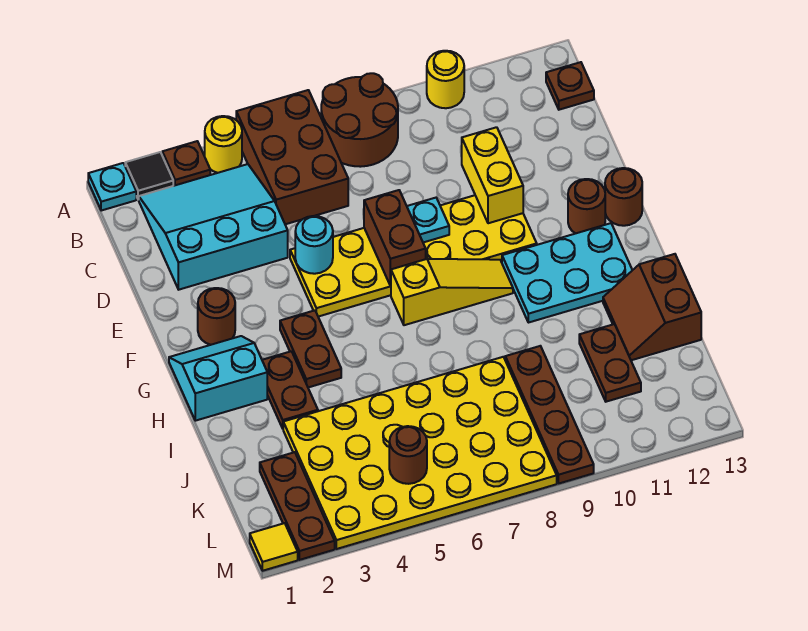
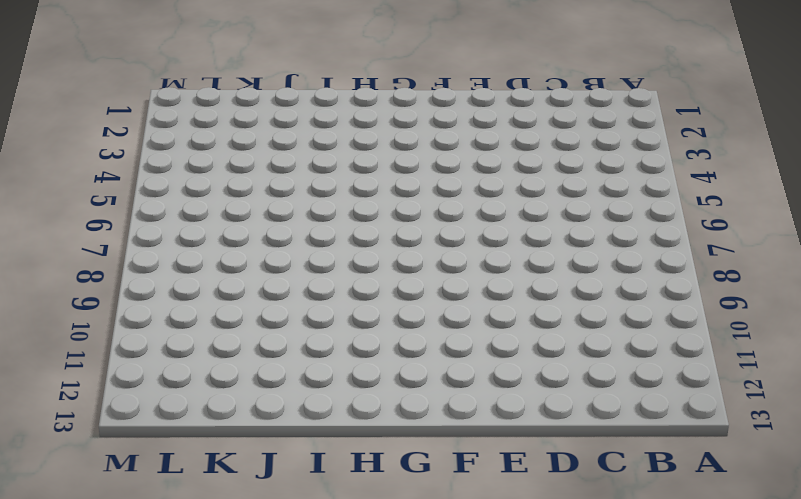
none -> cyan 1x1 plate [88,163,136,211]
none -> black 1x1 tile [125,152,173,200]
none -> brown 1x1 plate [162,141,210,186]

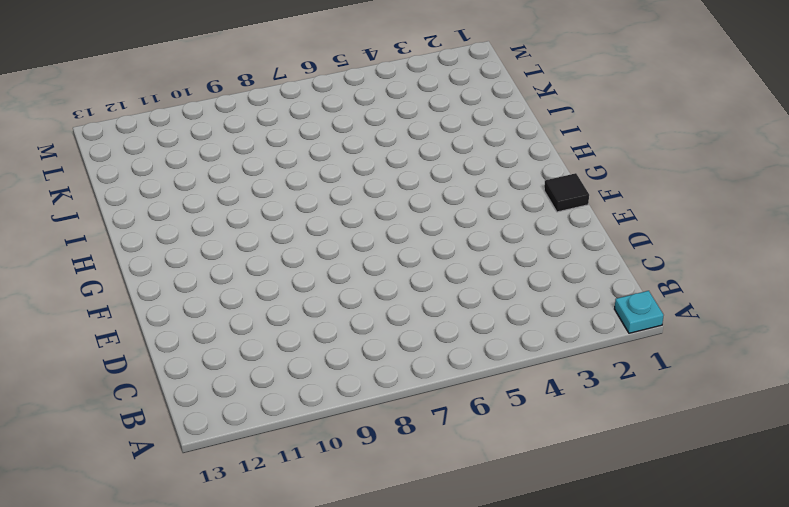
black 1x1 tile [544,173,589,212] -> black 1x1 tile moved to [125,152,173,200]
none -> brown 1x1 plate [162,141,210,186]
none -> yellow 1x1 round brick [205,116,242,173]
none -> brown 2x3 brick [236,90,348,224]

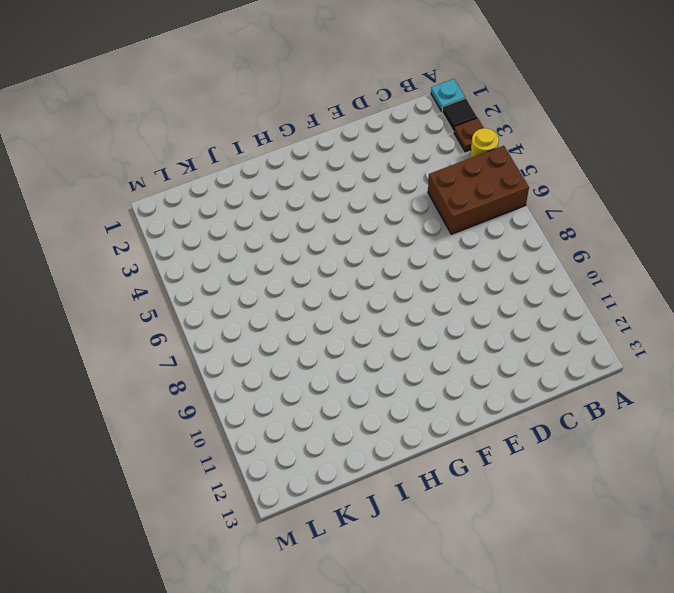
none -> brown 2x2 round brick [321,73,398,167]
none -> yellow 1x1 round brick [427,51,464,108]
none -> cyan 3x3 slope [139,164,288,290]

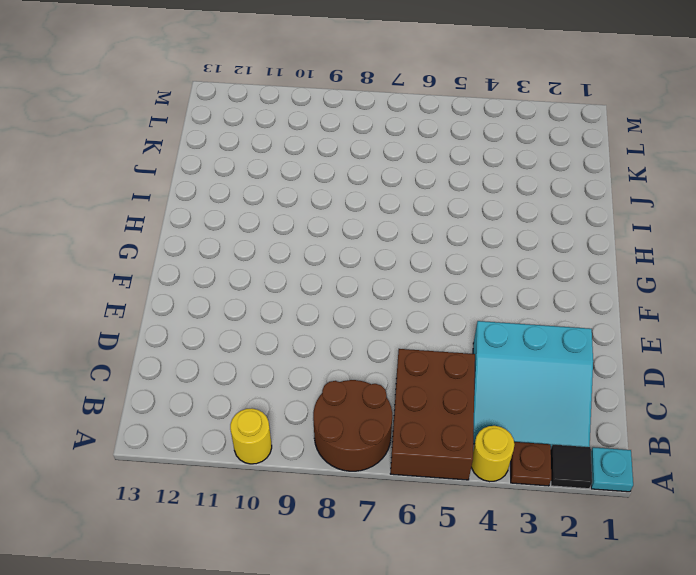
none -> brown 1x1 plate [546,62,594,110]
none -> yellow 2x6 plate [290,195,537,317]
none -> brown 1x1 round brick [198,288,235,345]

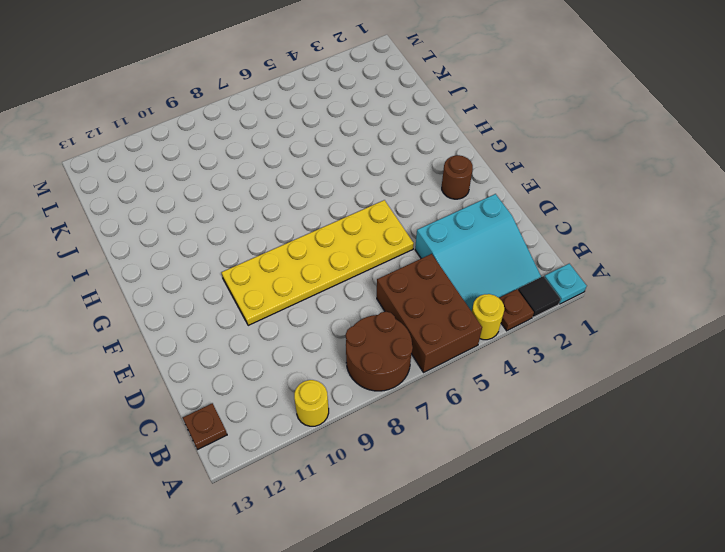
none -> brown 1x1 round brick [568,179,605,234]
none -> brown 1x1 round brick [605,168,642,226]
none -> cyan 2x2 slope [169,336,267,421]

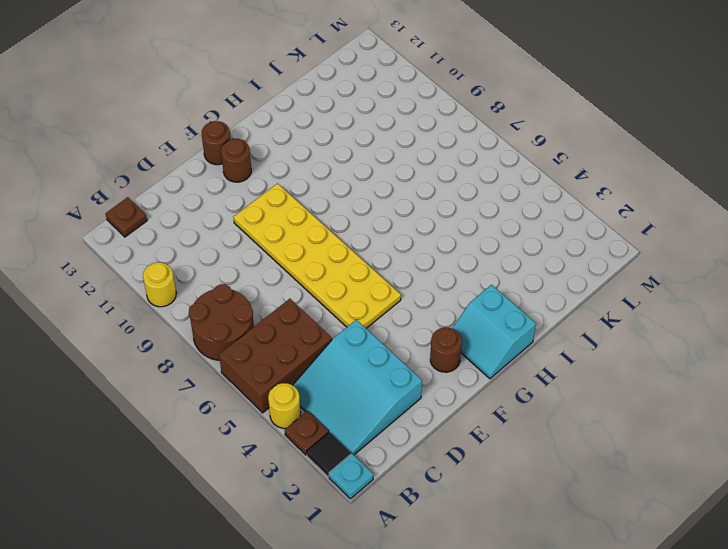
none -> brown 1x2 plate [280,310,341,387]
none -> yellow 1x3 slope [391,259,513,325]
none -> cyan 2x3 plate [502,223,632,323]

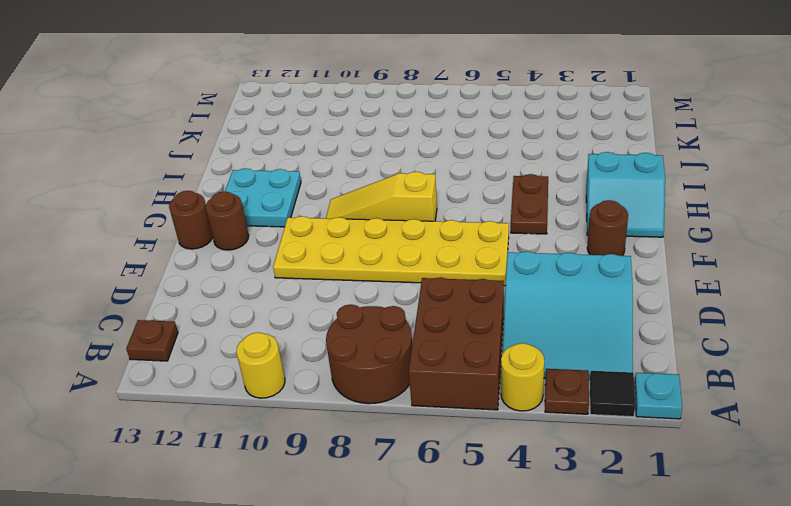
cyan 2x2 plate [225,168,301,227] -> cyan 2x3 plate [502,223,632,323]
none -> brown 1x2 plate [262,351,318,428]
none -> brown 2x2 slope [603,254,701,360]
none -> yellow 4x6 plate [283,357,557,549]

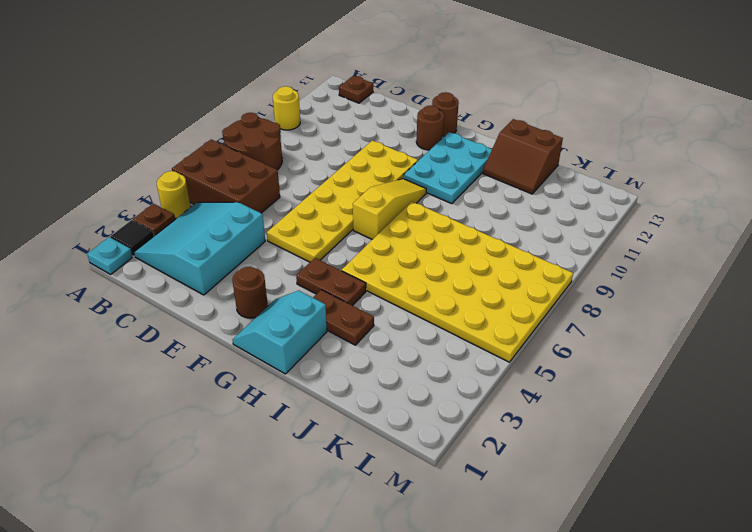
yellow 4x6 plate [342,201,573,362] -> yellow 4x6 plate turned to [283,357,557,549]
none -> brown 1x4 plate [505,346,594,483]
none -> brown 1x2 plate [579,324,641,402]
none -> brown 1x3 plate [260,452,335,560]

